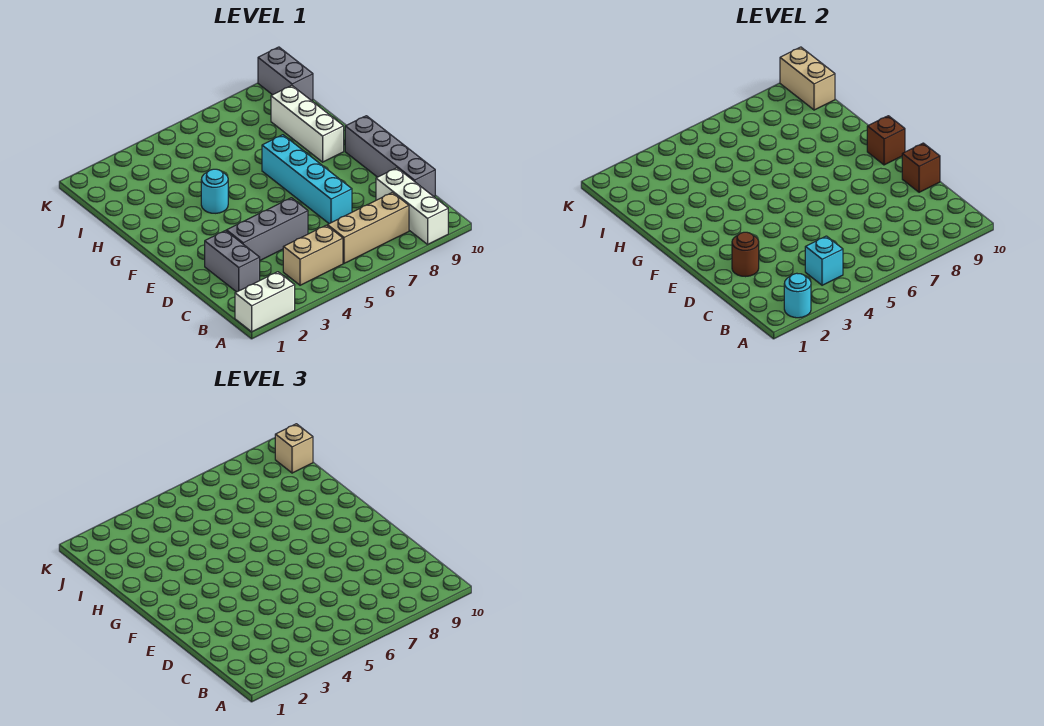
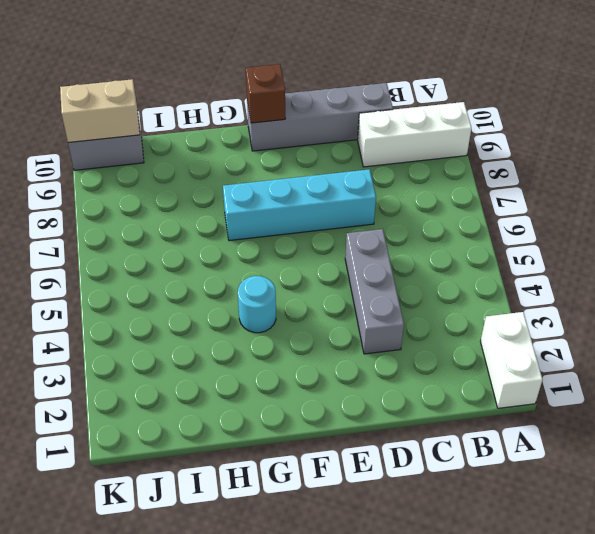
none -> tan 1x2 brick [283,225,343,285]
none -> tan 1x3 brick [327,192,409,263]
none -> grey 1x2 brick [205,231,260,292]

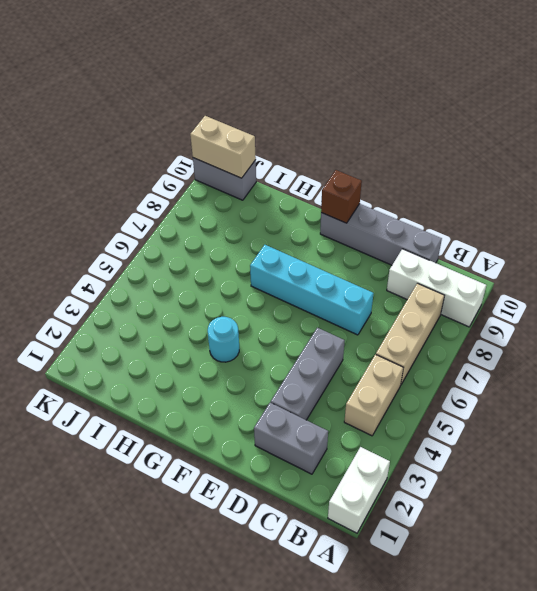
none -> white 1x3 brick [271,86,344,162]
none -> cyan 1x1 round brick [784,273,811,318]
none -> cyan 1x1 brick [805,236,843,285]

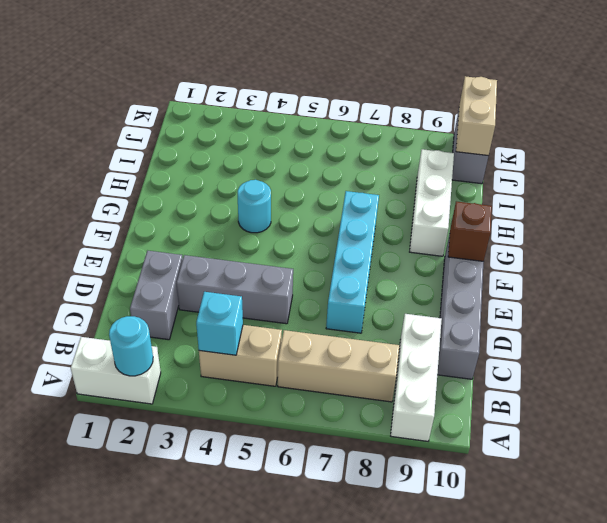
none -> brown 1x1 round brick [732,232,759,277]
none -> brown 1x1 brick [902,143,940,192]
none -> tan 1x1 brick [275,424,313,473]

